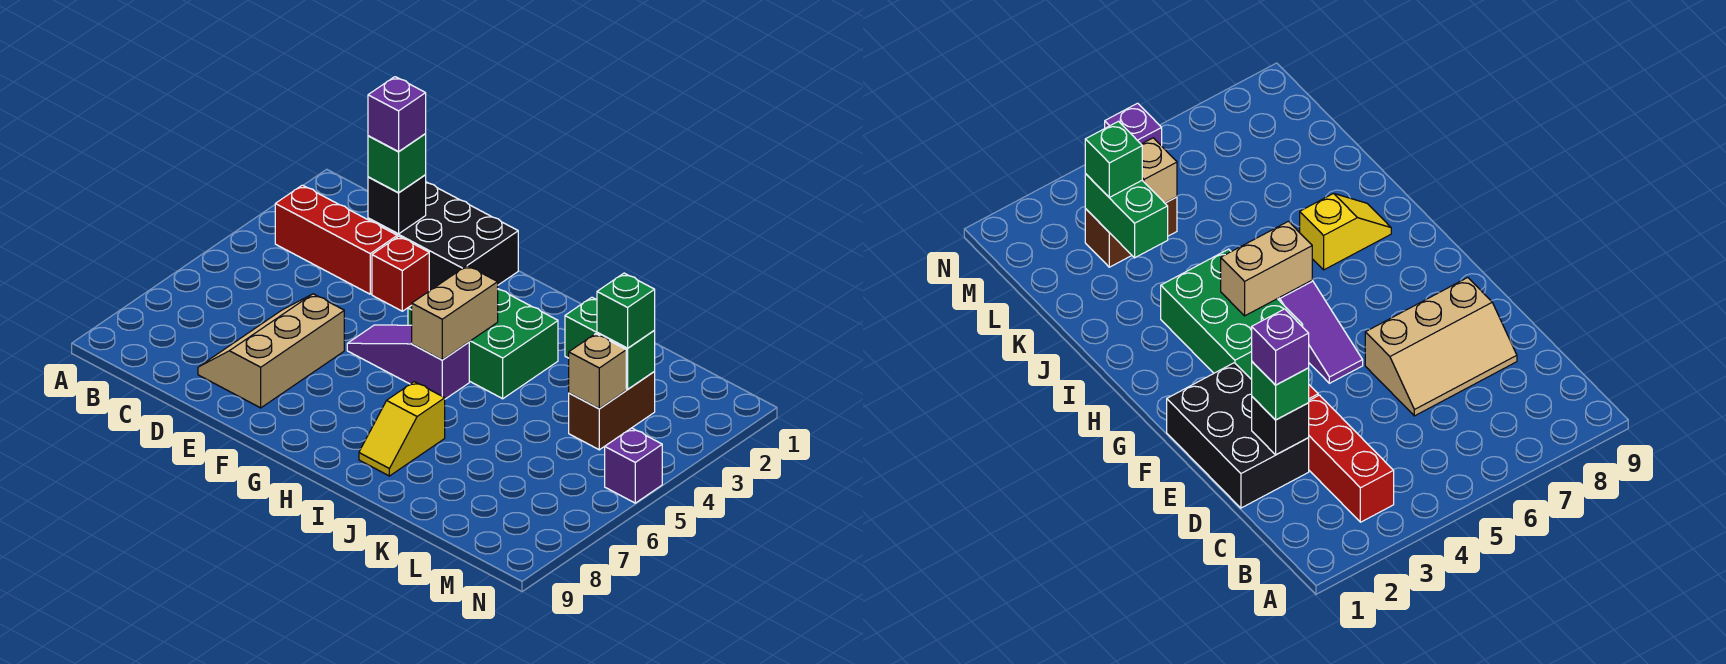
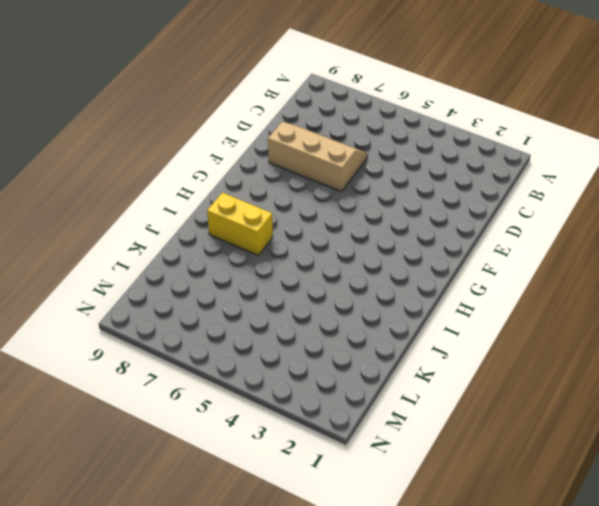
yellow 1x2 brick [207,193,273,255] -> yellow 1x2 slope [359,382,445,476]
none -> red 1x3 brick [275,185,397,294]
none -> black 2x3 brick [368,182,518,291]
none -> red 1x1 brick [372,236,429,311]

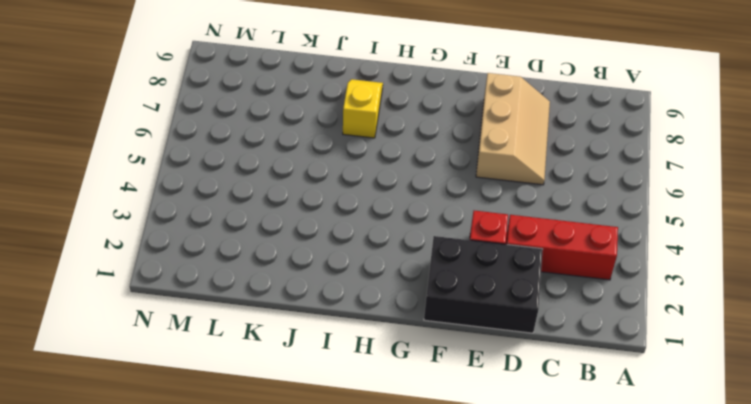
none -> purple 1x3 slope [347,325,469,399]
none -> green 2x3 brick [408,289,558,399]
none -> brown 1x2 brick [569,371,655,450]

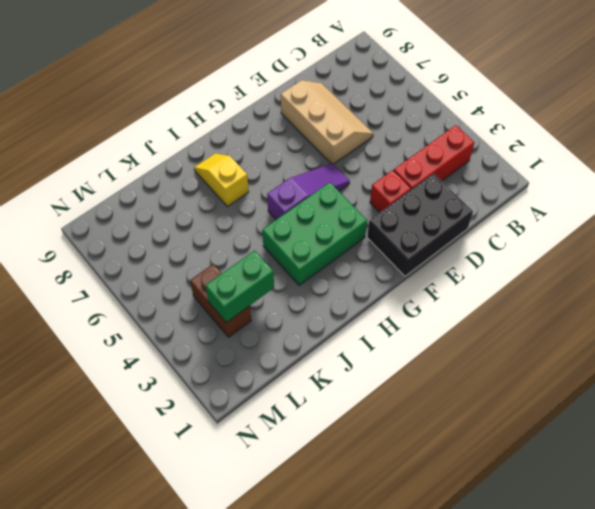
none -> purple 1x1 brick [605,428,662,503]
none -> black 1x1 brick [368,175,426,234]
none -> tan 1x2 brick [412,266,498,360]

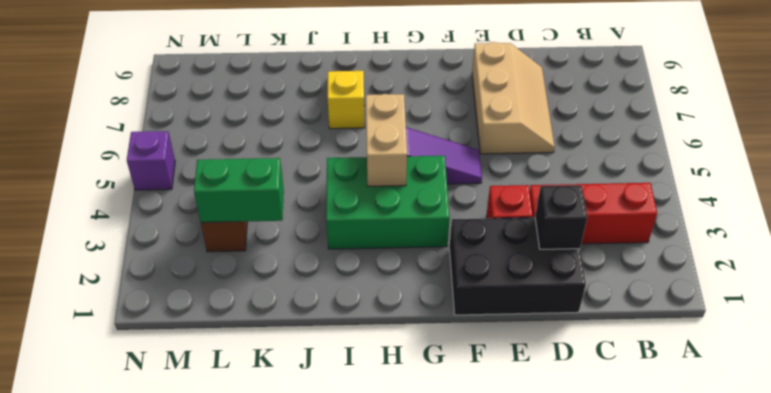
none -> tan 1x1 brick [569,334,626,409]
none -> green 1x1 brick [368,134,426,193]
none -> green 1x1 brick [597,273,655,348]

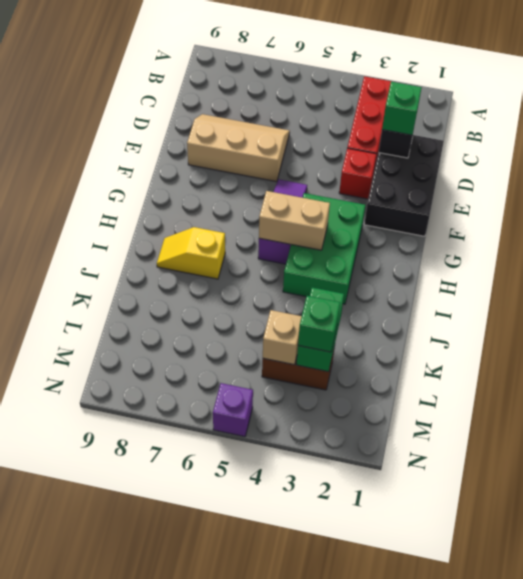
none -> purple 1x1 brick [368,77,426,151]

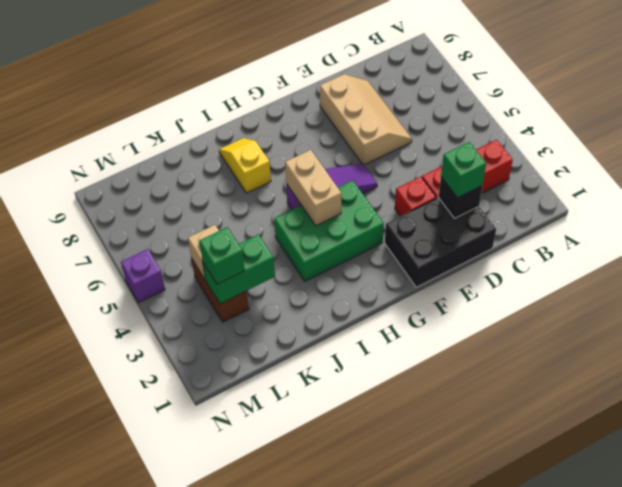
none -> purple 1x1 brick [368,77,426,151]

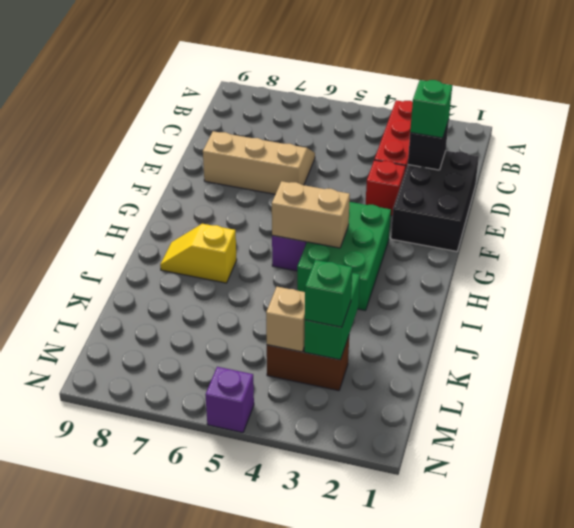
none -> purple 1x1 brick [368,77,426,151]

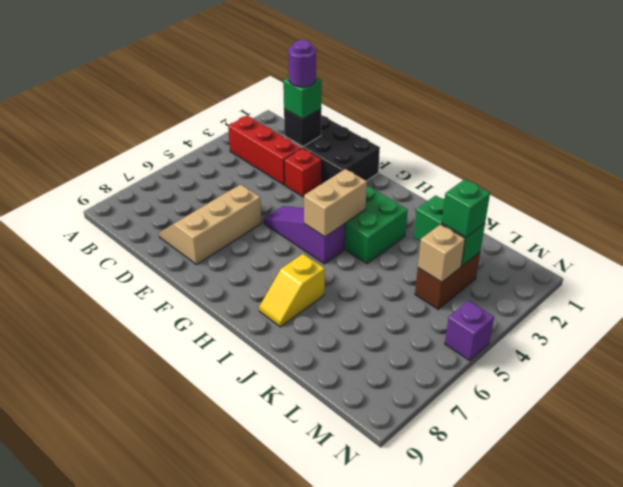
purple 1x1 round brick [288,40,316,87] -> purple 1x1 brick [368,77,426,151]

